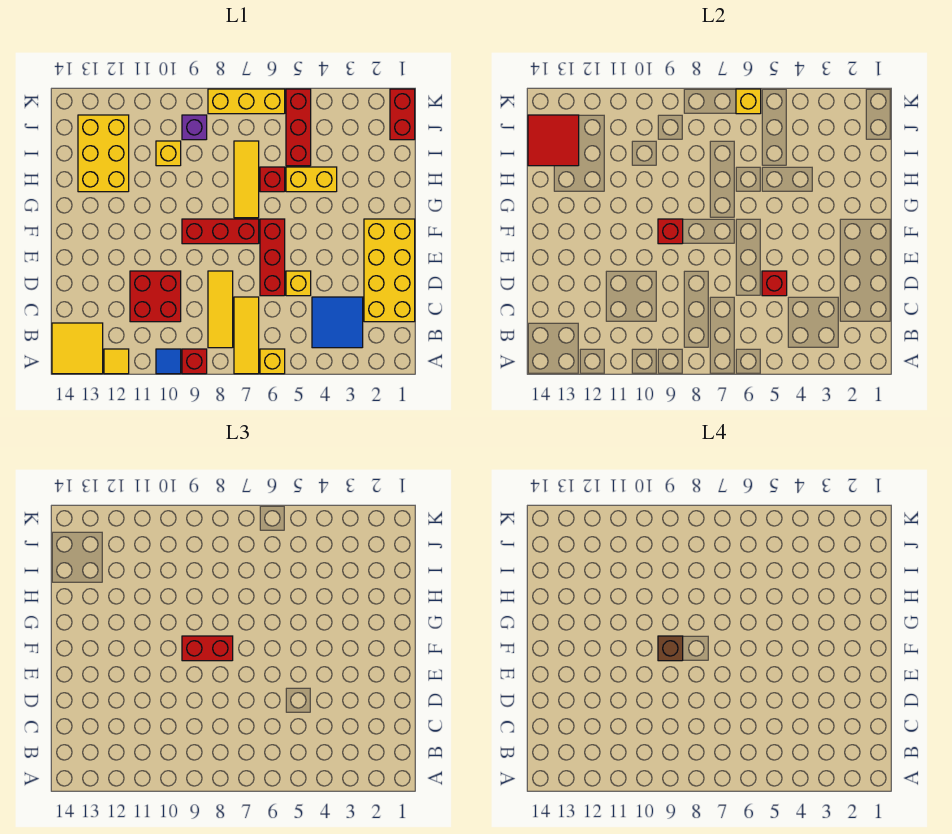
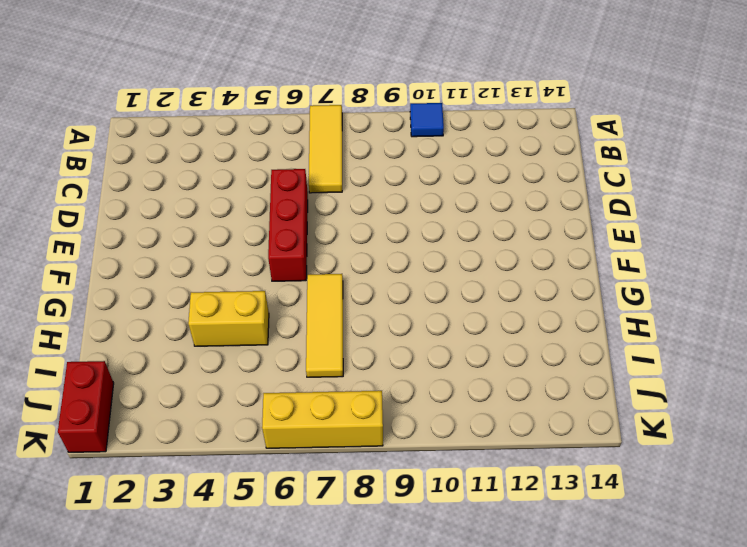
none -> yellow 1x1 brick [260,349,285,374]
none -> red 1x1 brick [182,349,207,374]
none -> yellow 1x1 tile [104,349,129,374]

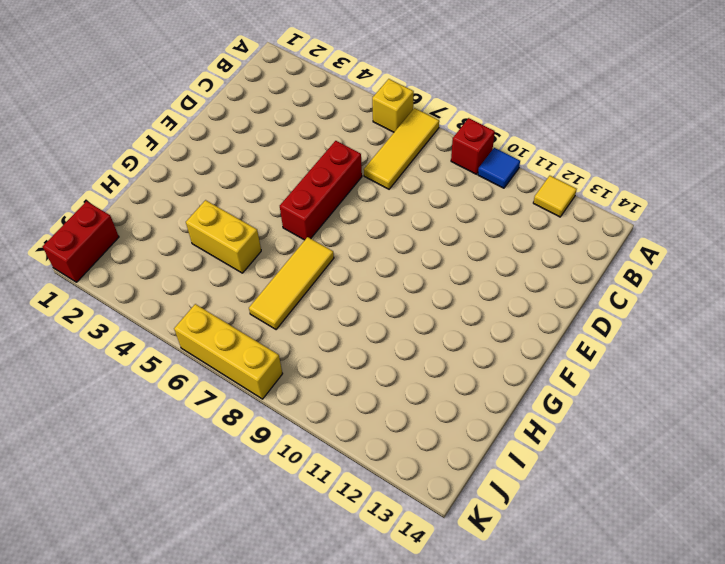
none -> yellow 2x2 tile [52,323,103,374]
none -> blue 2x2 tile [312,297,363,348]
none -> yellow 1x3 tile [208,271,233,348]

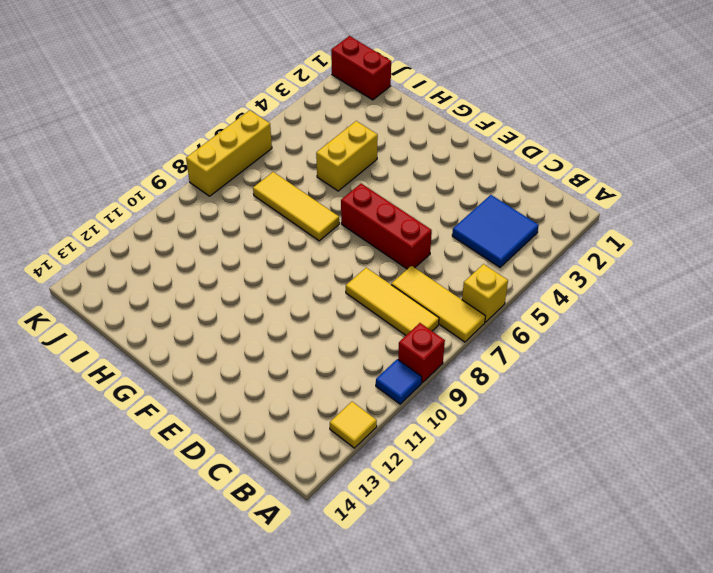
none -> yellow 2x2 tile [52,323,103,374]
none -> yellow 2x4 brick [364,219,415,322]
none -> red 2x2 brick [130,271,181,322]

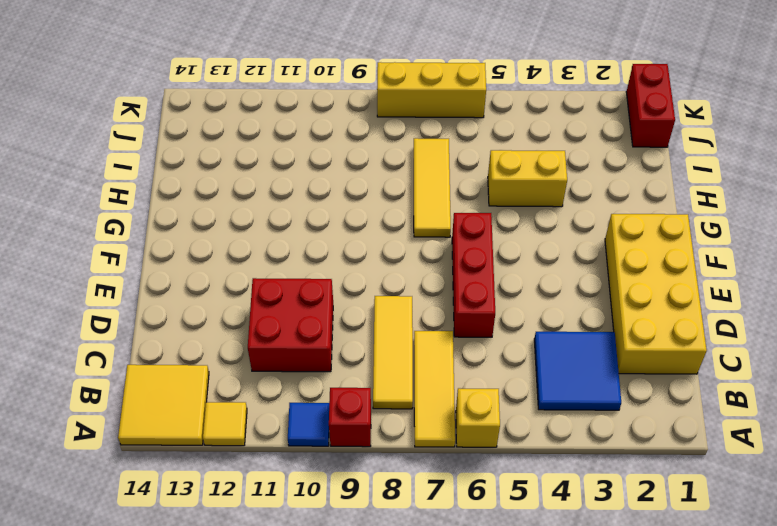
none -> yellow 1x1 brick [286,271,311,296]
none -> red 1x3 brick [182,219,259,244]
none -> red 1x1 brick [260,167,285,192]

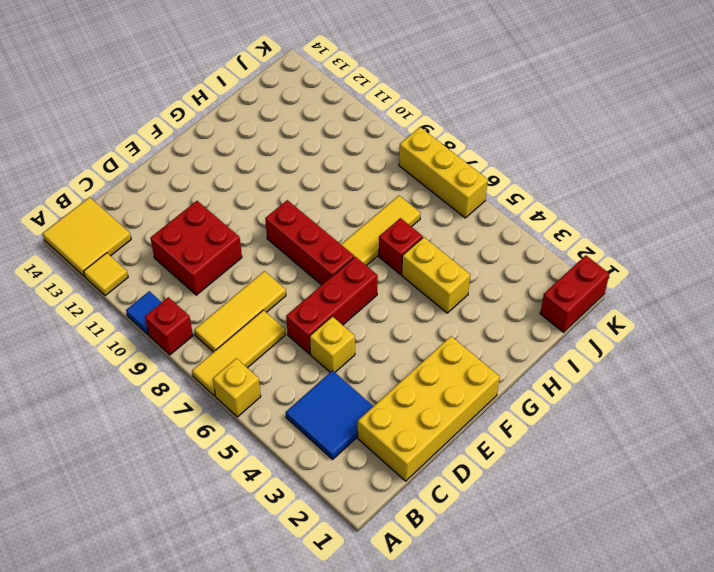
none -> yellow 2x3 brick [78,115,129,192]
none -> red 1x3 brick [286,89,311,166]
none -> yellow 1x1 brick [156,141,181,166]

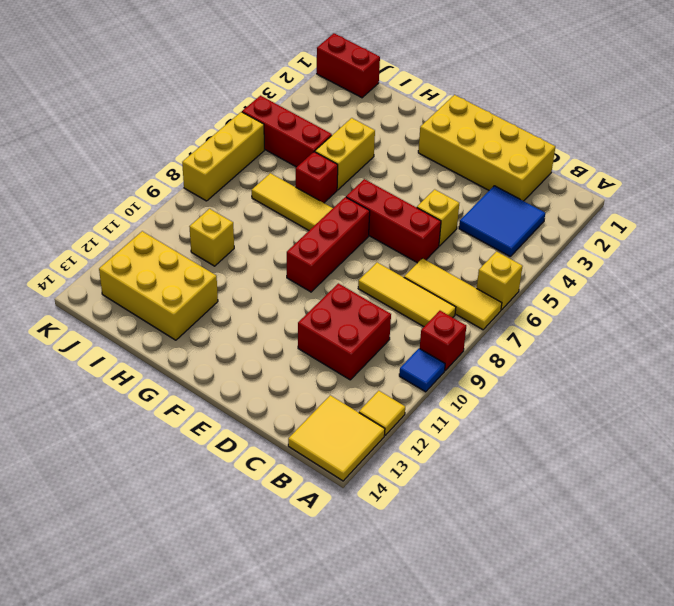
none -> purple 1x1 brick [182,115,207,140]
none -> red 1x1 brick [762,271,787,296]
none -> red 1x1 brick [658,219,683,244]

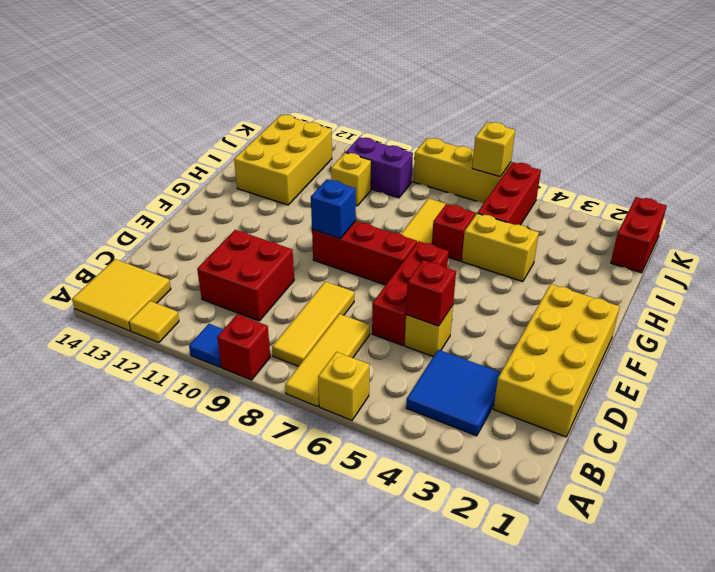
blue 1x1 brick [311,179,356,238] -> red 1x1 brick [658,219,683,244]
purple 1x2 brick [346,137,413,198] -> purple 1x1 brick [182,115,207,140]
none -> red 2x2 tile [528,115,579,166]
none -> red 1x2 brick [182,636,233,661]
none -> brown 1x1 brick [658,636,683,661]

